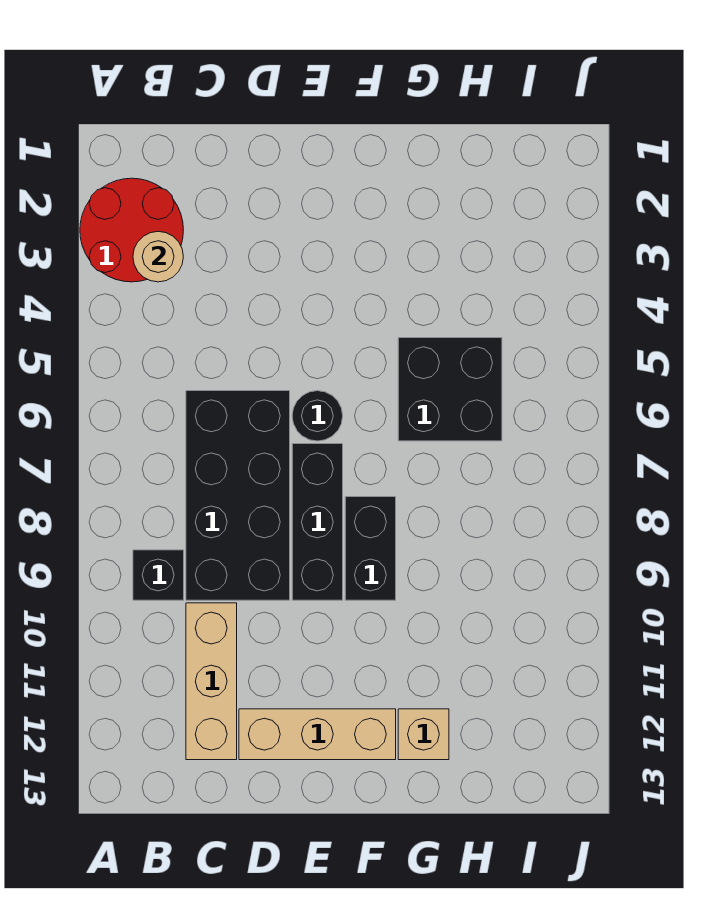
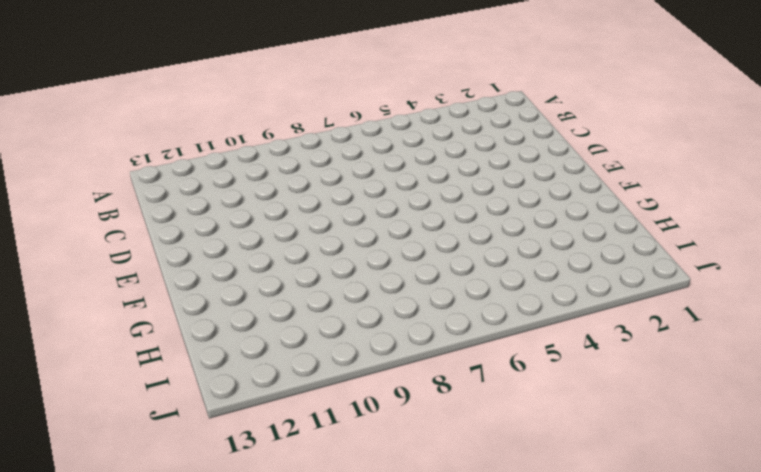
none -> red 2x2 round brick [80,178,183,282]
none -> black 1x1 brick [133,550,184,600]

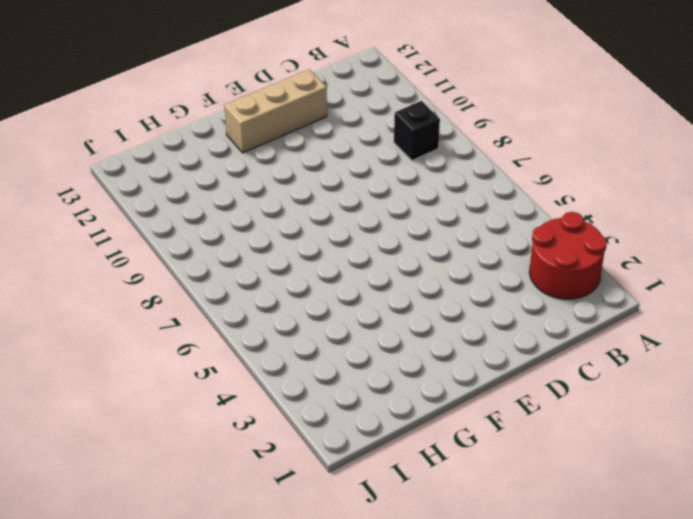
none -> black 2x4 brick [186,391,290,600]
none -> tan 1x3 brick [186,603,237,760]

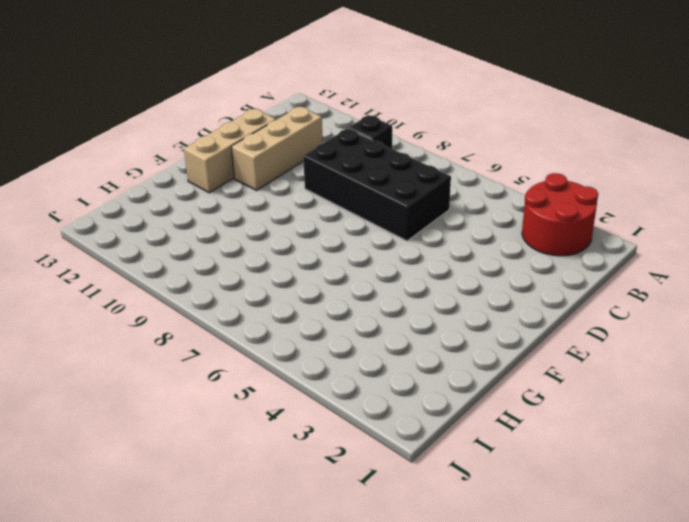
tan 1x3 brick [231,106,323,190] -> tan 1x3 brick turned to [186,603,237,760]
none -> black 1x1 round brick [292,391,343,441]
none -> black 1x3 brick [292,444,343,600]

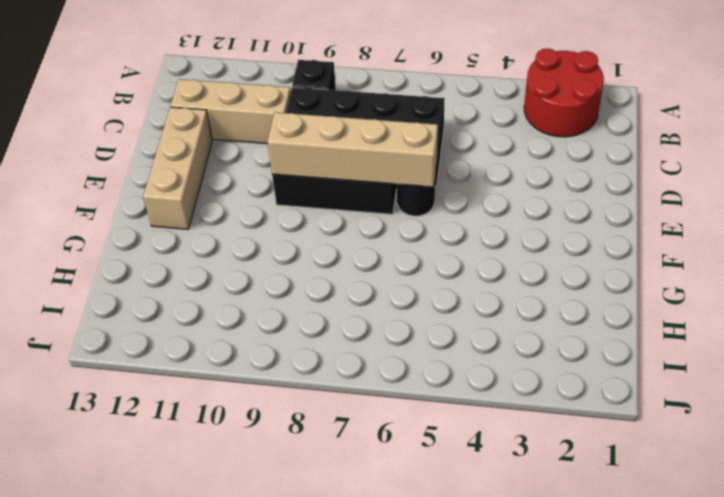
tan 1x4 brick [267,112,438,187] -> none
none -> black 1x2 brick [345,497,396,600]
none -> black 2x2 brick [398,338,502,441]

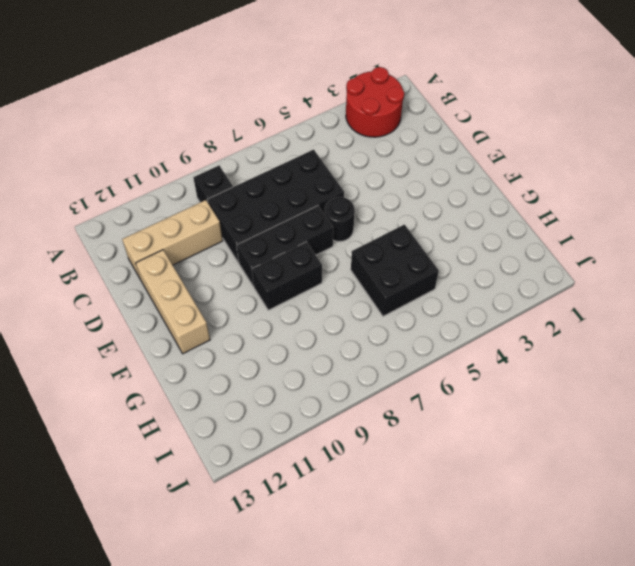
none -> tan 1x1 brick [398,709,449,760]
none -> tan 1x1 round brick [133,231,183,282]

